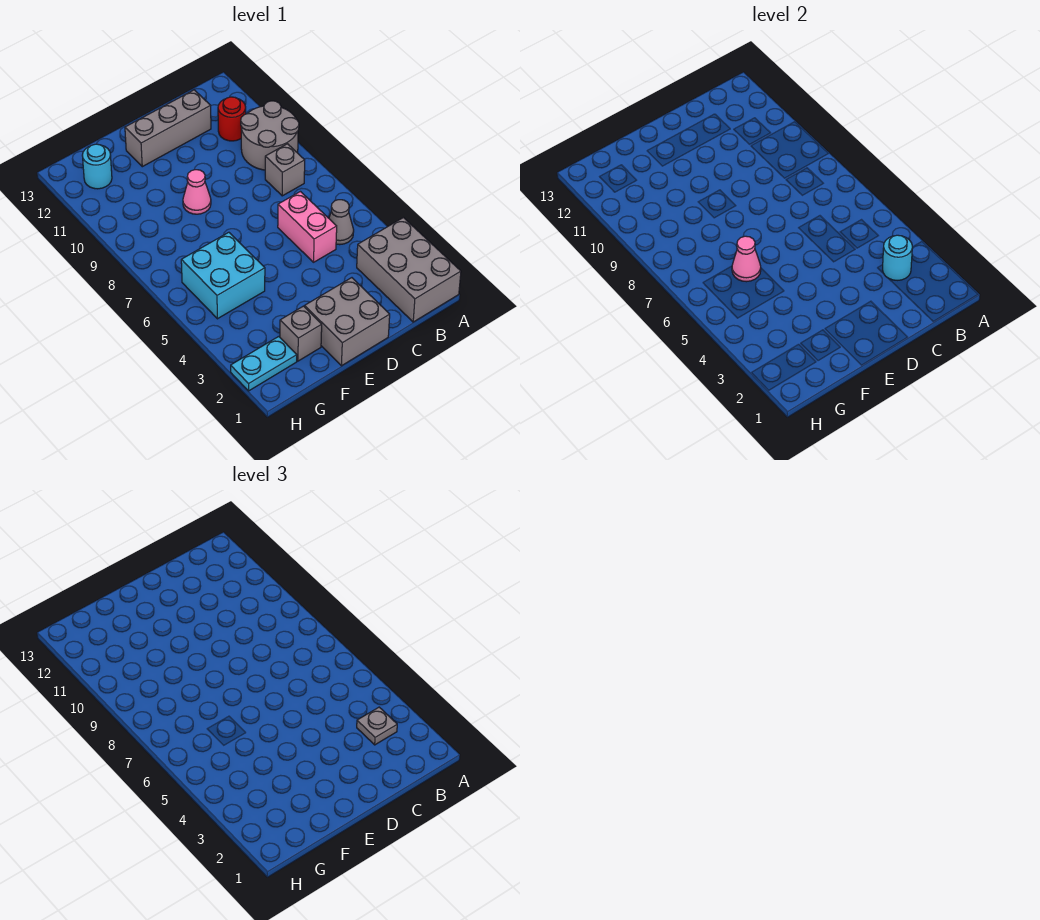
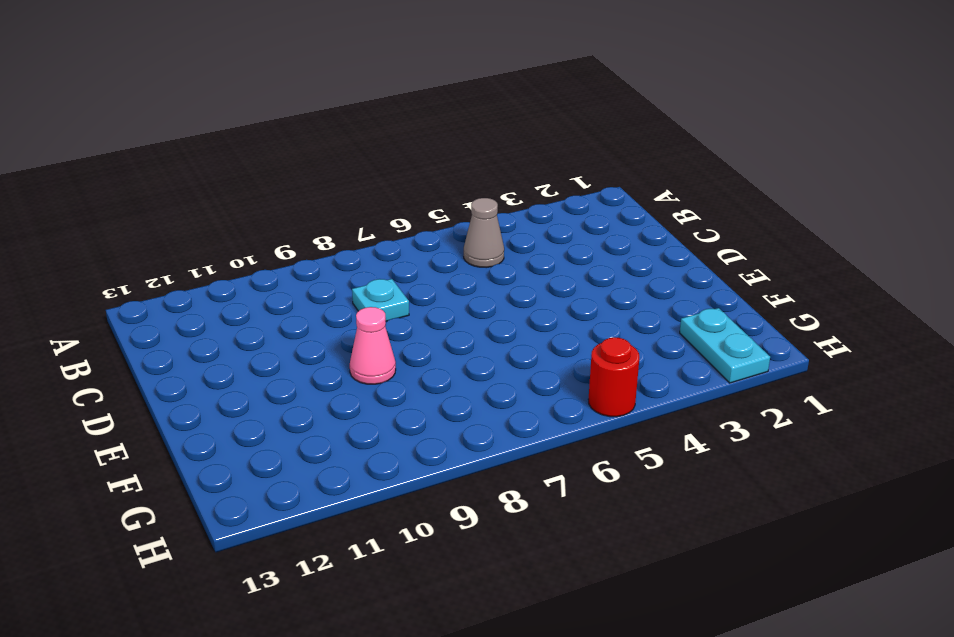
cyan 1x1 plate [352,279,409,321] -> none
red 1x1 round brick [588,337,640,417] -> red 1x1 round brick moved to [218,97,246,141]
none -> grey 2x3 brick [357,218,461,322]
none -> grey 2x2 round brick [241,101,299,170]
none -> grey 1x1 brick [265,144,305,196]

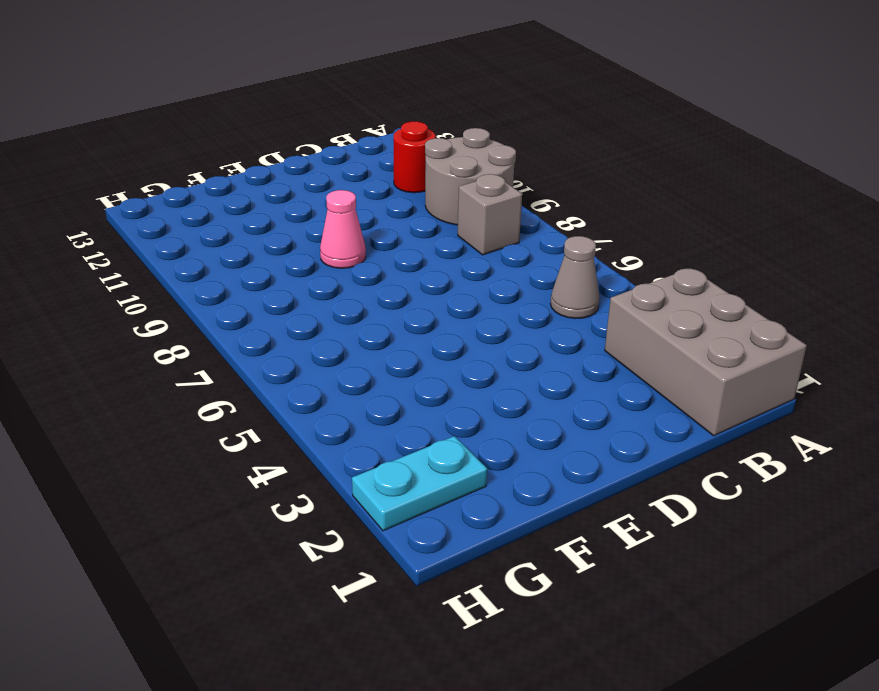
none -> pink 1x2 brick [278,192,337,262]
none -> grey 1x3 brick [125,90,211,167]
none -> grey 2x2 brick [305,278,390,366]

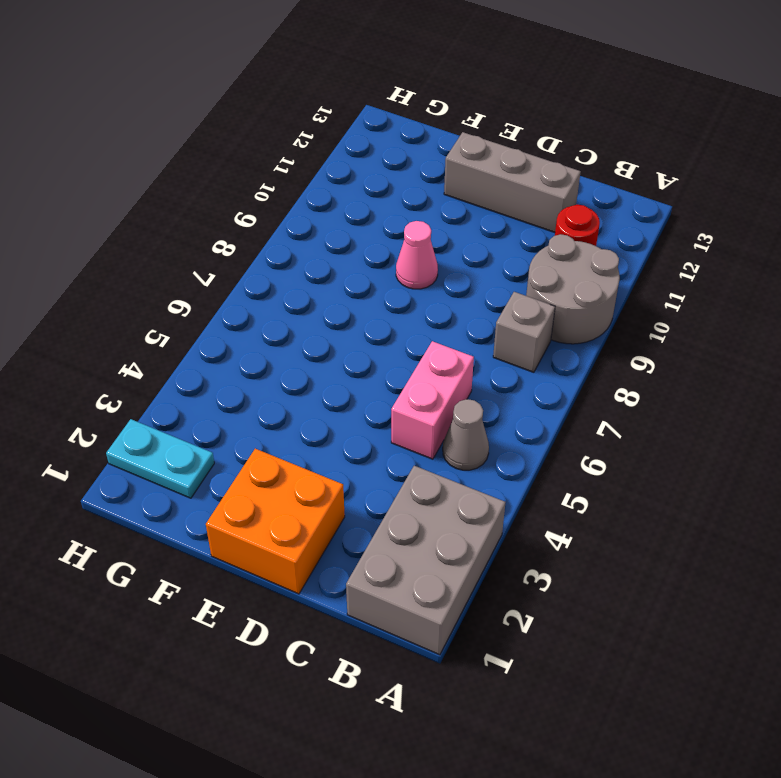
orange 2x2 brick [206,449,345,594] -> grey 2x2 brick [305,278,390,366]
none -> grey 1x1 brick [280,306,322,361]
none -> cyan 2x2 brick [181,232,265,319]
none -> cyan 1x1 round brick [82,144,112,189]

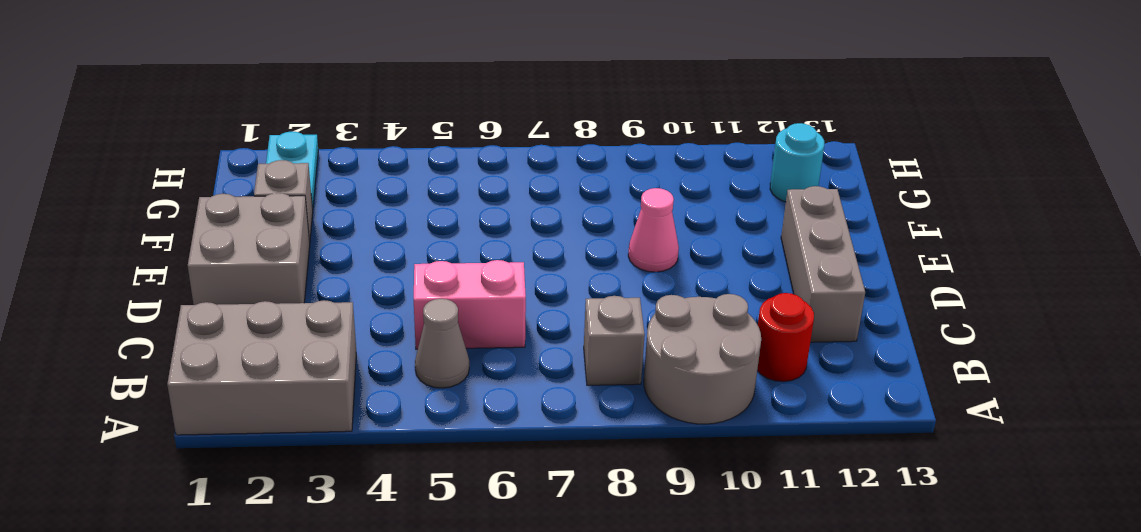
none -> cyan 2x2 brick [181,232,265,319]
none -> cyan 1x1 round brick [883,235,912,280]
none -> pink 1x1 cone [732,236,761,282]

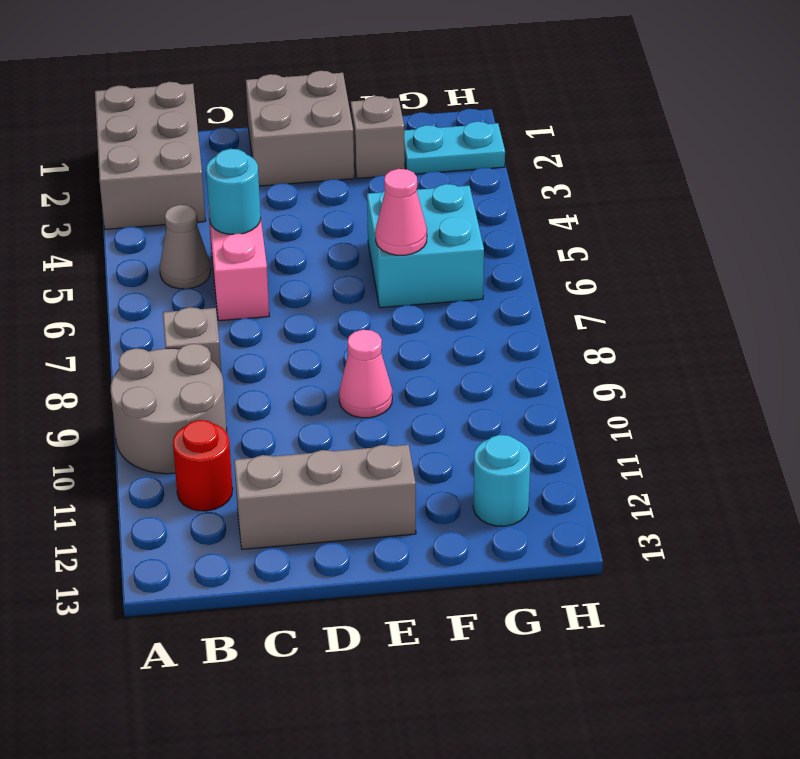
cyan 1x1 round brick [206,149,261,234] -> cyan 1x1 round brick moved to [883,235,912,280]
none -> grey 1x1 plate [357,707,397,745]

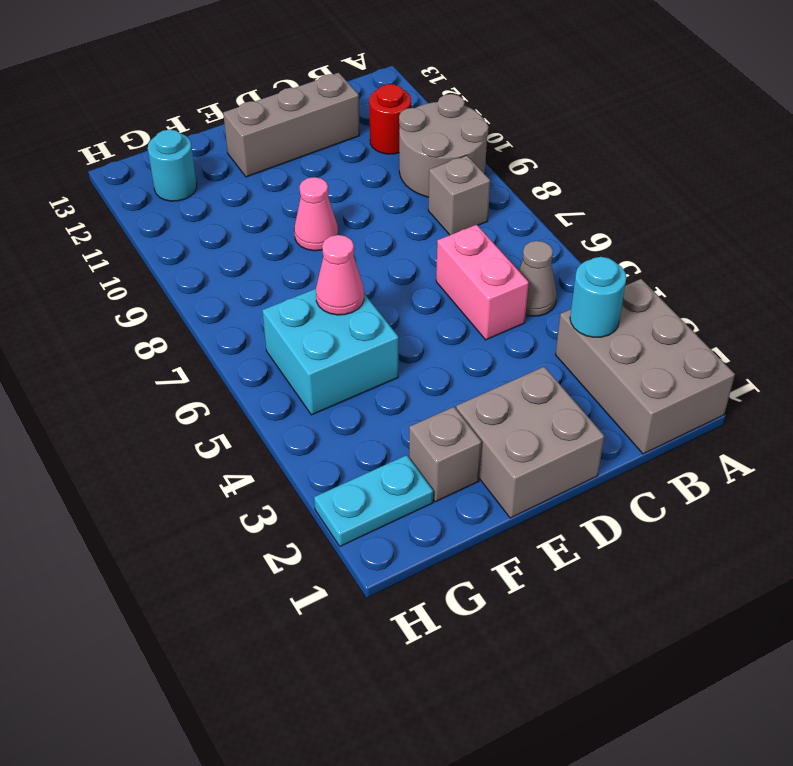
none -> grey 1x1 plate [357,707,397,745]

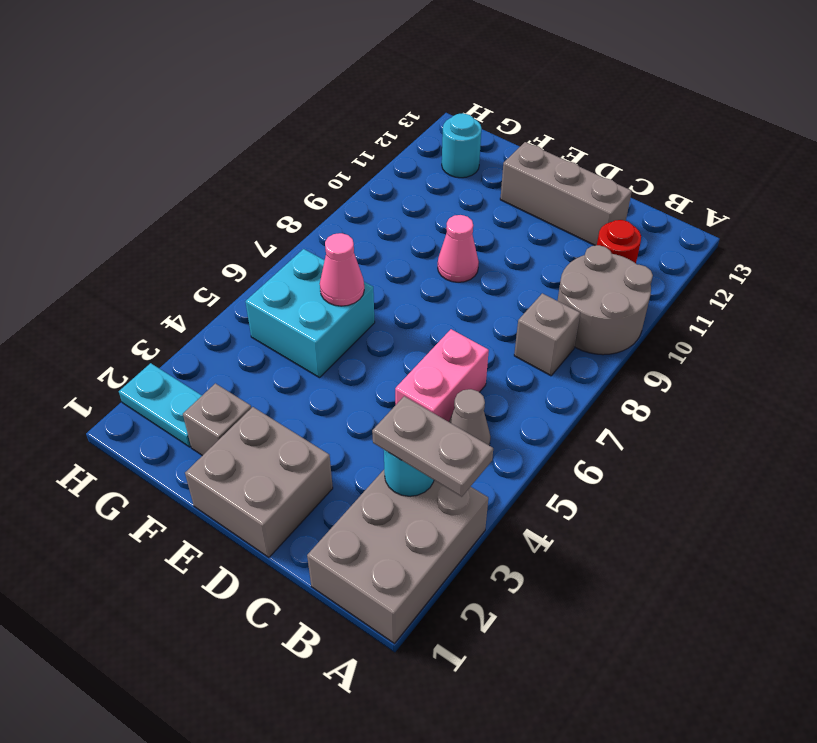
grey 1x2 plate [372,396,493,497] -> grey 1x1 plate [357,707,397,745]

